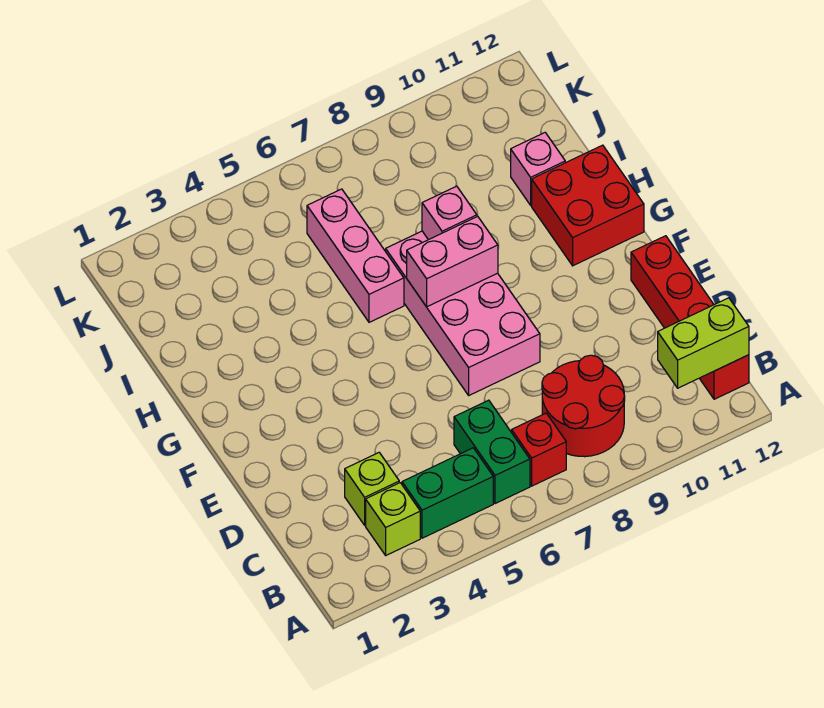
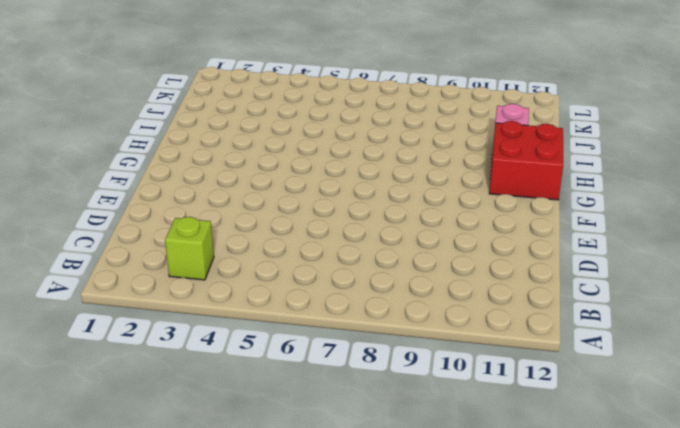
none -> green 1x2 brick [402,448,493,538]
none -> green 1x2 brick [454,400,530,504]
none -> red 1x1 brick [512,413,566,486]

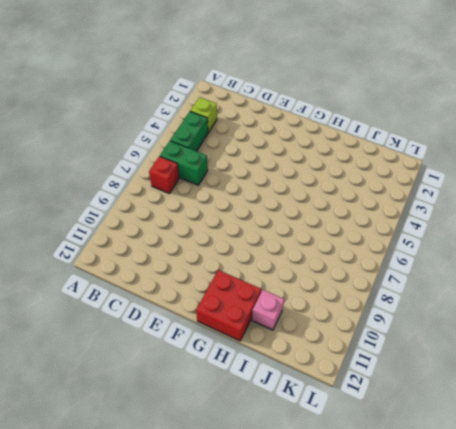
none -> red 2x2 round brick [542,355,625,457]
none -> red 1x4 brick [631,236,749,399]
none -> lime 1x1 brick [345,453,399,525]

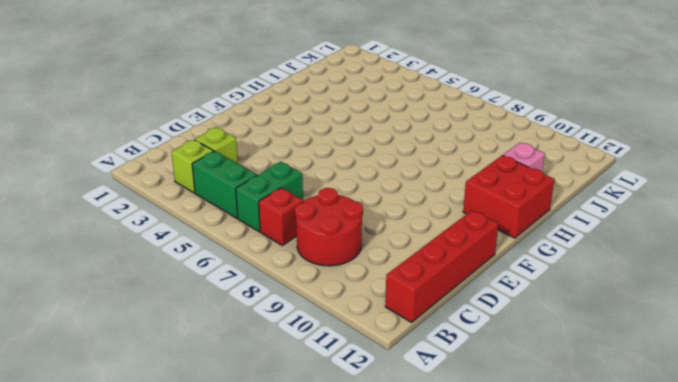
none -> pink 2x4 brick [386,231,540,395]
none -> pink 1x3 brick [307,189,404,322]
none -> lime 1x2 brick [658,298,749,388]

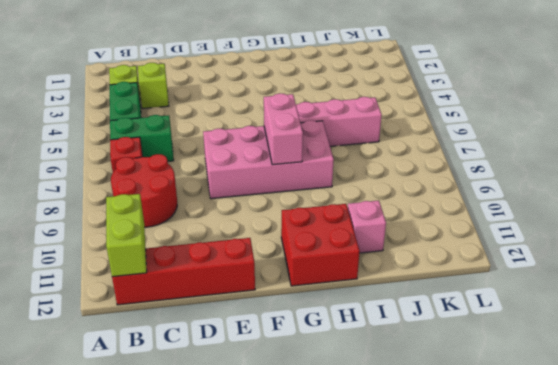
none -> pink 1x1 brick [422,186,477,240]

